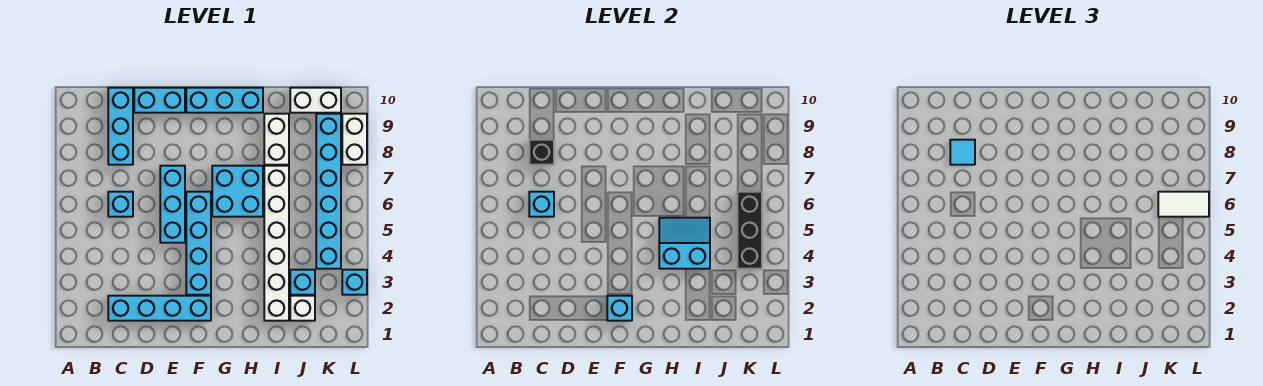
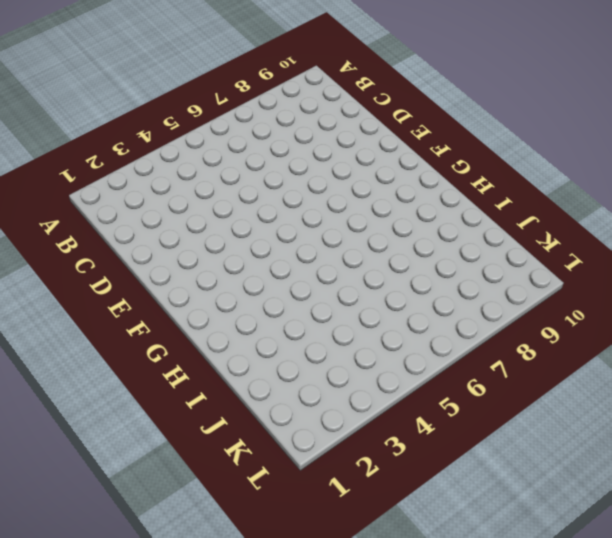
none -> cyan 1x4 brick [108,296,211,321]
none -> cyan 1x1 brick [108,192,133,217]
none -> cyan 1x3 brick [108,88,133,165]

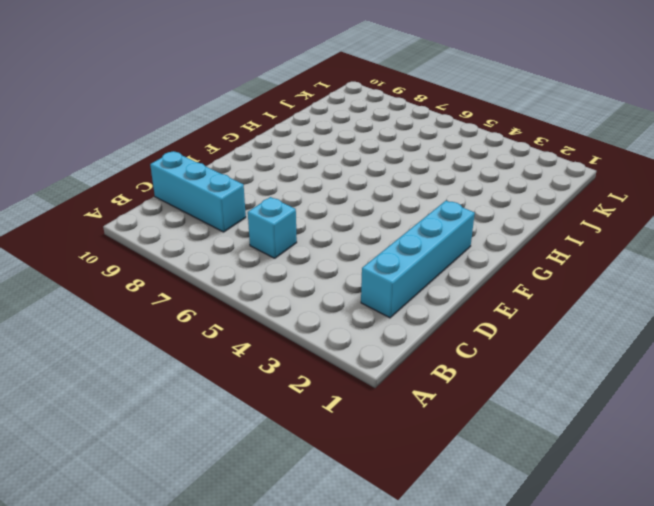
none -> cyan 1x2 brick [134,88,185,113]
none -> cyan 1x3 brick [160,166,185,243]
none -> cyan 1x4 brick [186,192,211,295]

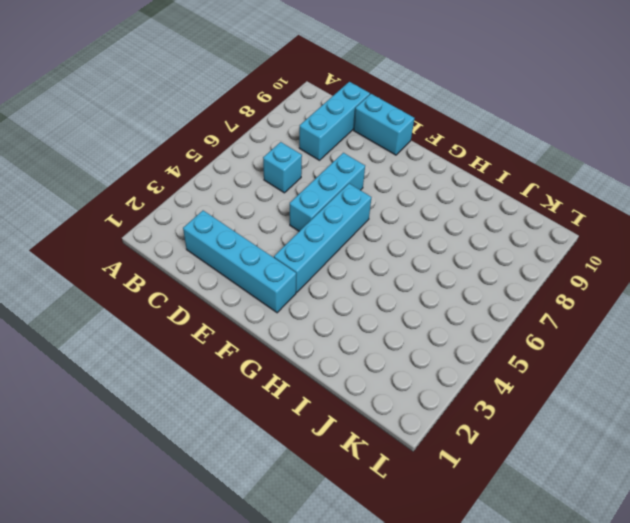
none -> cyan 1x3 brick [186,88,263,113]
none -> cyan 2x2 brick [212,166,263,217]
none -> white 1x6 brick [264,166,289,321]

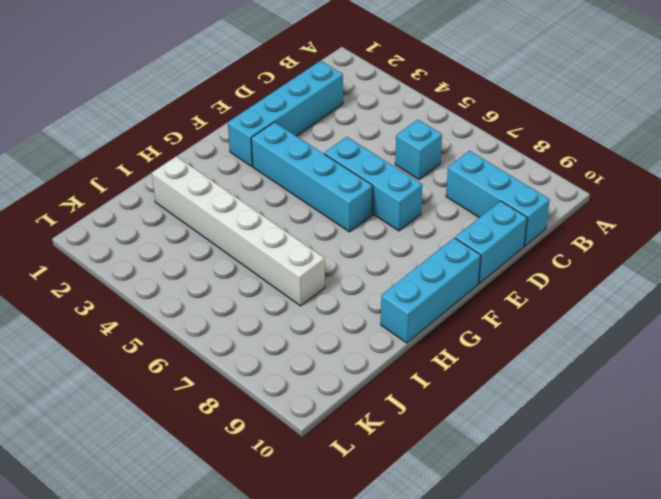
none -> cyan 2x2 brick [212,166,263,217]
none -> white 1x2 brick [264,114,289,165]
none -> white 1x1 brick [290,296,315,321]

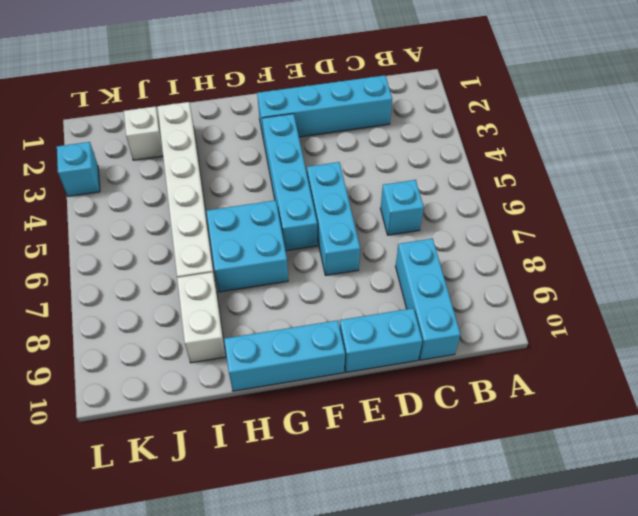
none -> cyan 1x1 brick [290,270,315,295]
none -> white 1x2 brick [290,88,341,113]
none -> cyan 1x6 brick [316,114,341,269]

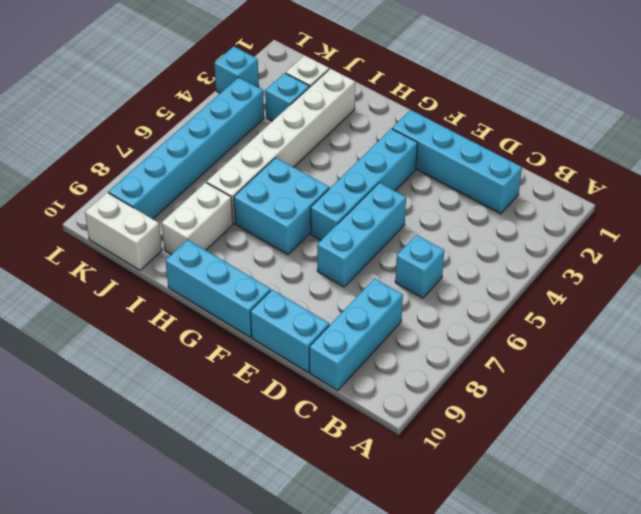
none -> white 1x2 brick [342,114,367,165]
none -> cyan 1x1 brick [529,192,554,217]
none -> black 1x1 brick [529,140,554,165]

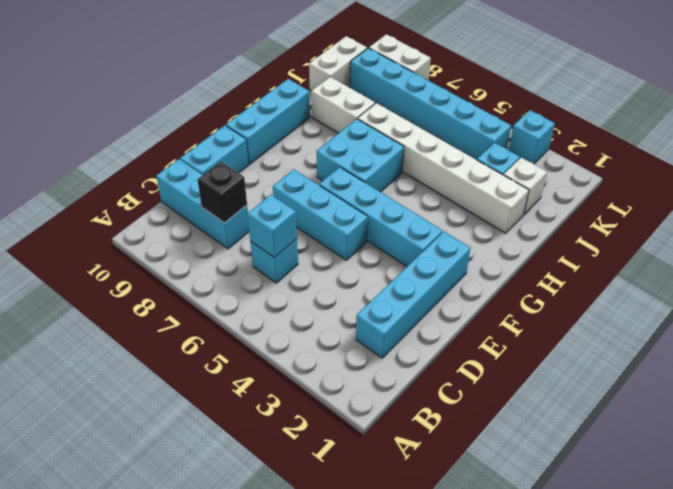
none -> cyan 1x1 brick [607,296,632,321]
none -> cyan 2x2 slope [659,218,710,269]
none -> black 1x3 brick [737,192,762,269]

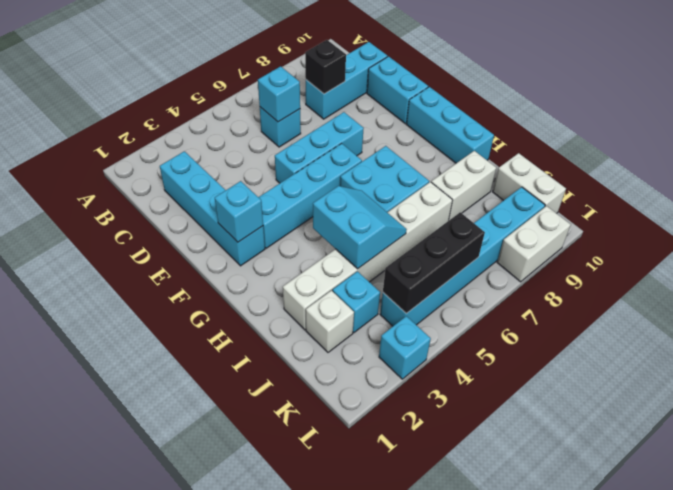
none -> cyan 1x1 tile [950,140,975,165]
none -> white 1x2 tile [1158,192,1209,217]

